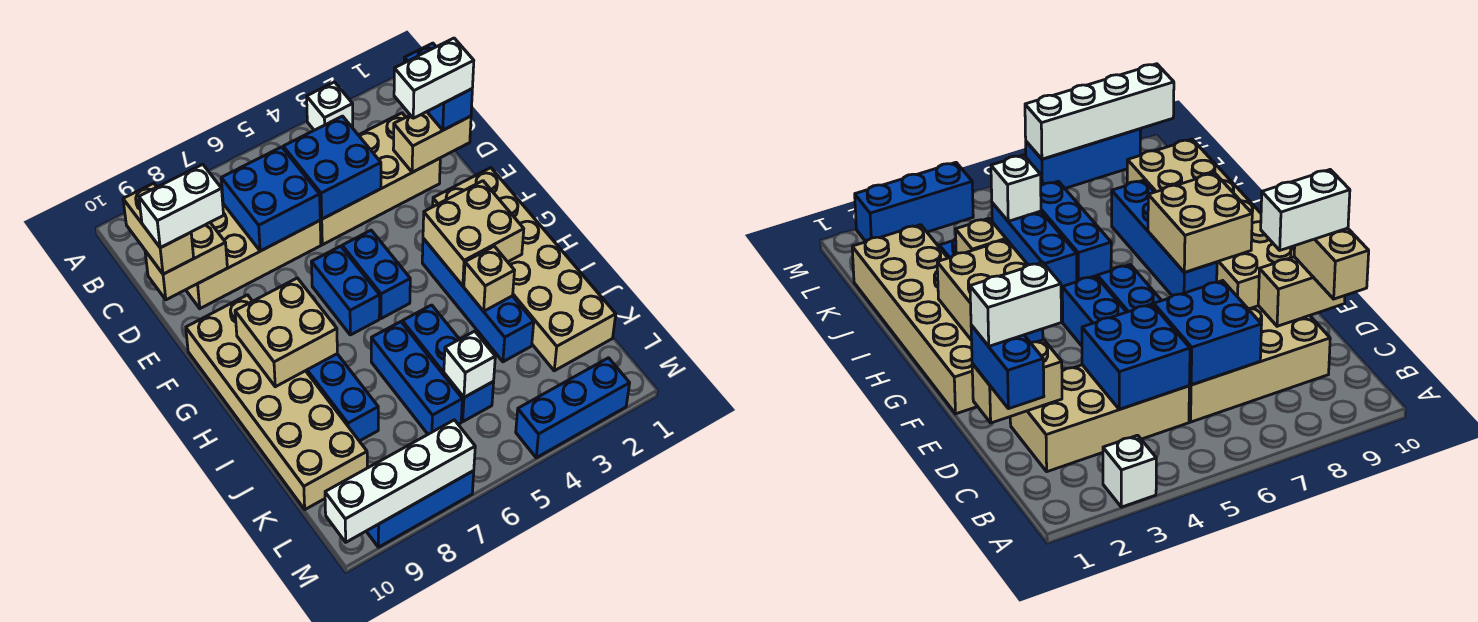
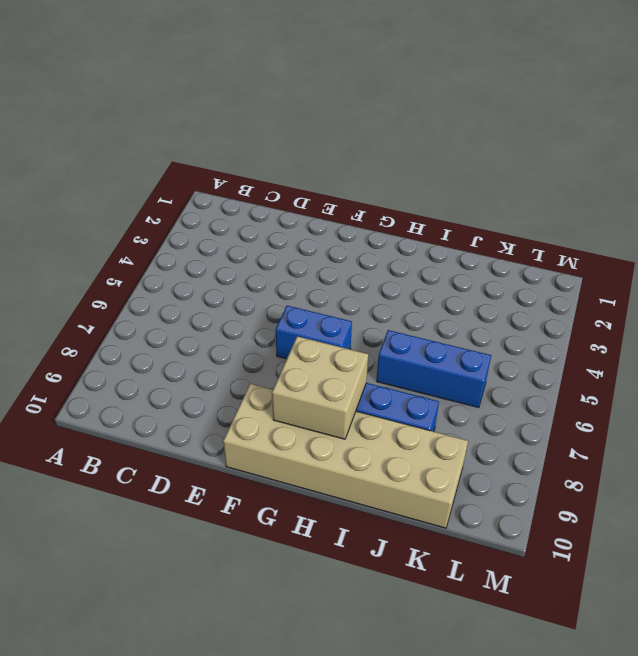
none -> white 1x1 brick [307,82,353,130]
none -> tan 2x4 brick [320,113,440,245]
none -> tan 2x4 brick [186,204,321,308]

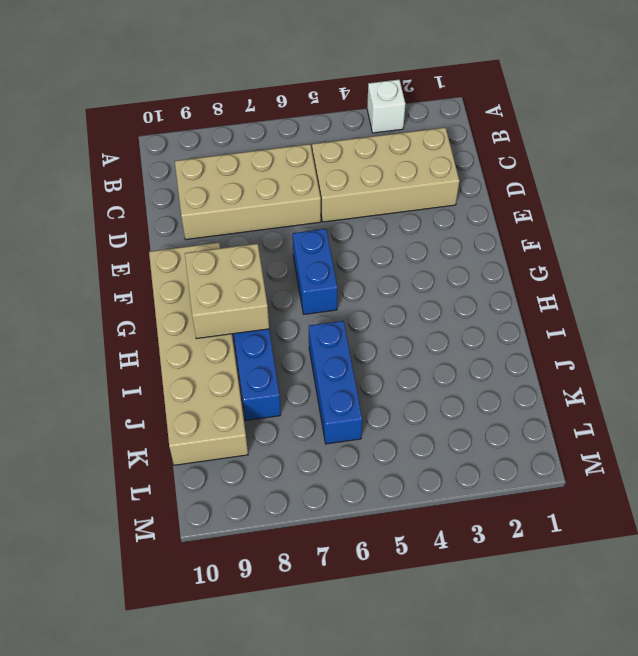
none -> tan 2x6 brick [433,168,616,371]
none -> blue 1x2 brick [342,230,410,319]
none -> blue 1x4 brick [422,238,534,362]

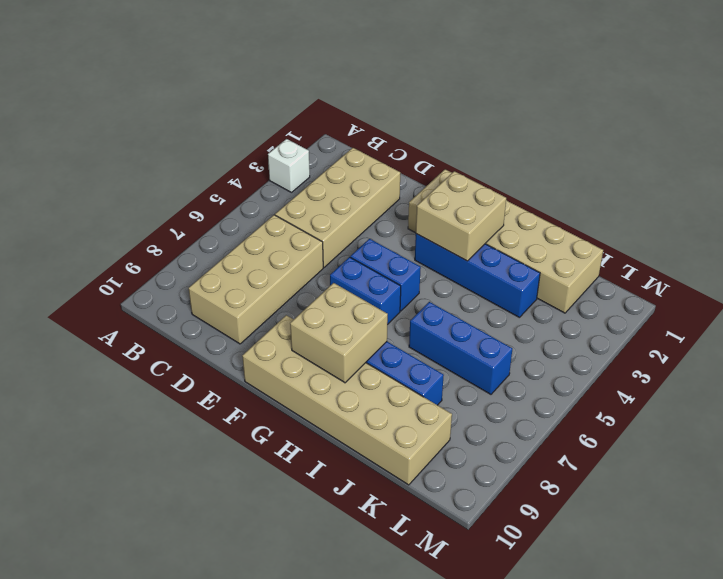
none -> blue 1x3 brick [402,305,494,422]
none -> blue 1x3 brick [516,358,630,458]
none -> blue 1x3 brick [366,471,474,547]

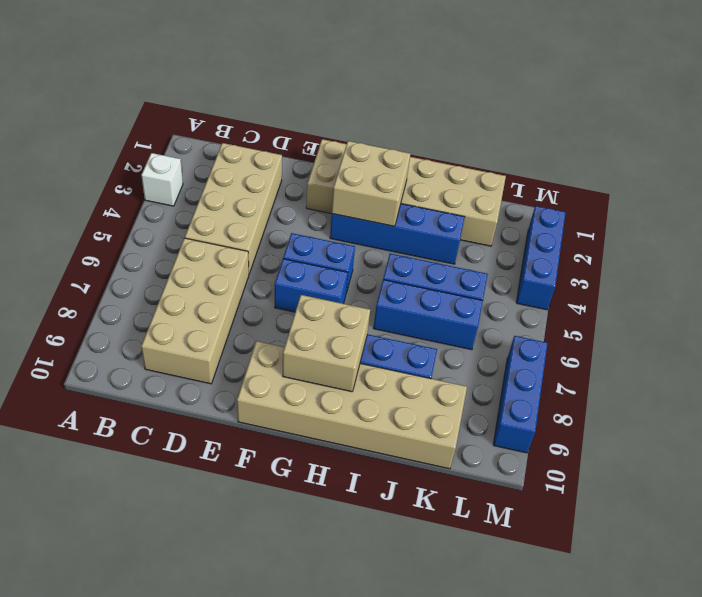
none -> blue 2x2 brick [283,116,381,219]
none -> blue 2x2 brick [221,147,320,251]
none -> tan 1x2 brick [393,112,471,172]

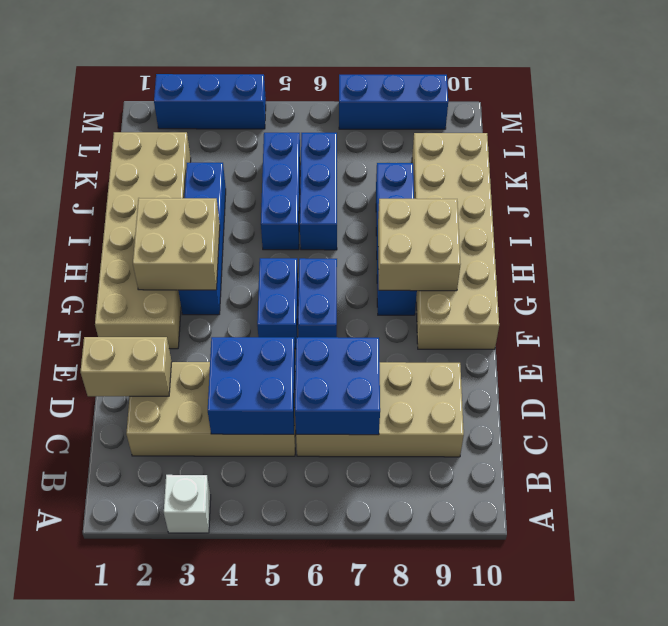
none -> tan 1x2 brick [145,223,227,300]
none -> tan 1x1 brick [464,246,515,311]
none -> white 1x1 brick [444,331,495,397]

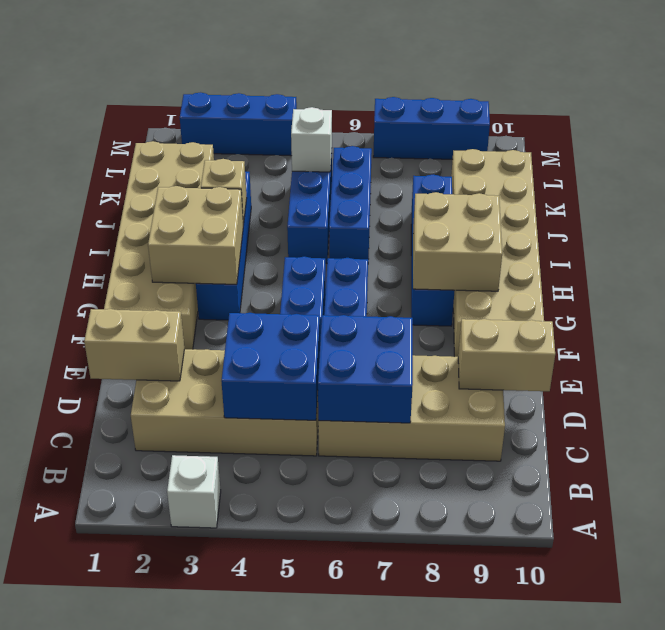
none -> white 1x4 brick [325,420,475,542]
none -> blue 1x2 brick [404,43,472,130]
none -> tan 1x2 brick [123,183,194,274]

